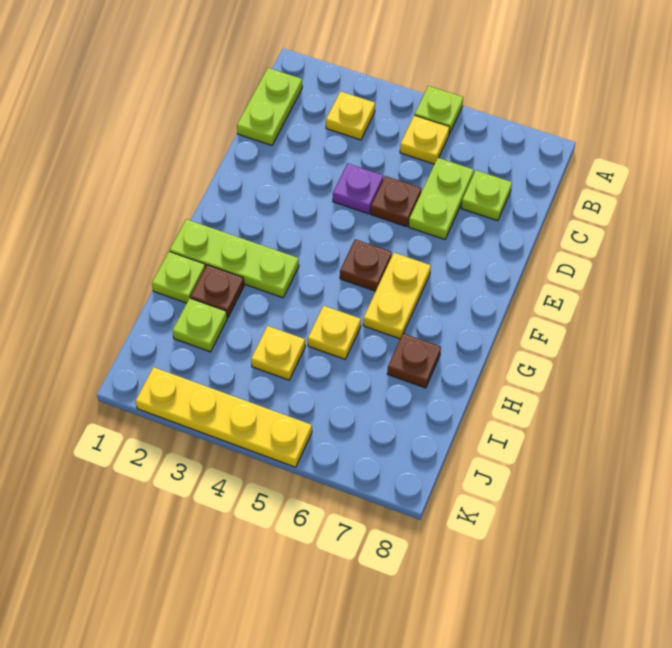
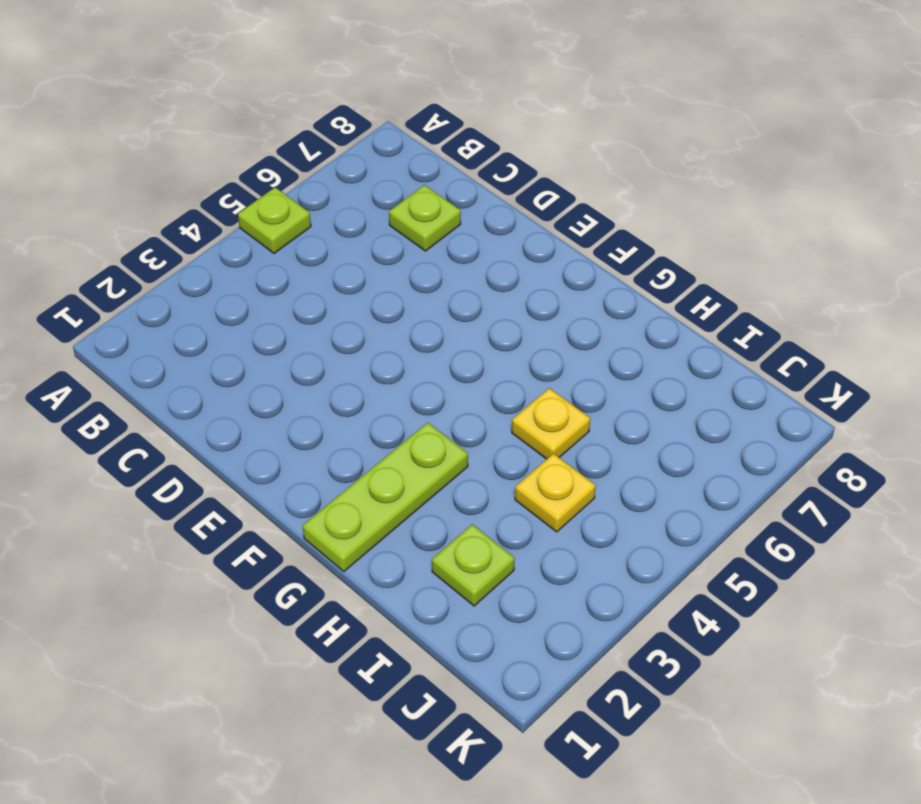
none -> lime 1x2 plate [237,68,302,145]
none -> yellow 1x1 plate [326,91,375,140]
none -> yellow 1x1 plate [400,115,450,164]

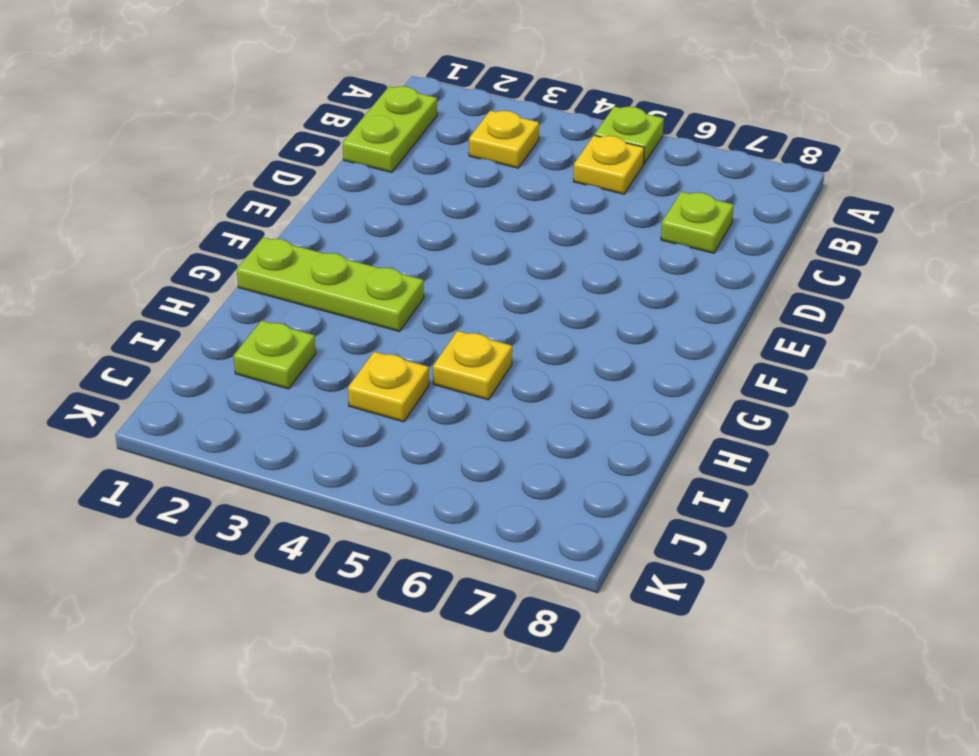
none -> lime 1x2 plate [409,158,474,239]
none -> purple 1x1 plate [333,163,383,214]
none -> brown 1x1 plate [371,176,421,227]

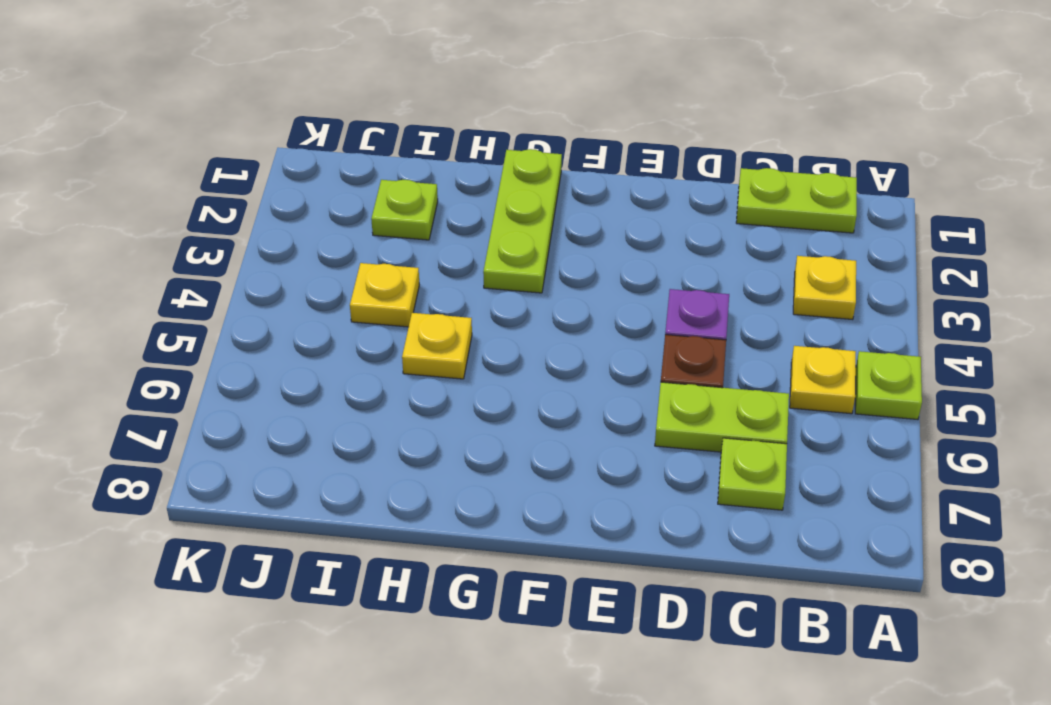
none -> brown 1x1 plate [340,239,392,291]
none -> yellow 1x2 plate [363,253,431,339]
none -> lime 1x1 plate [152,252,205,303]

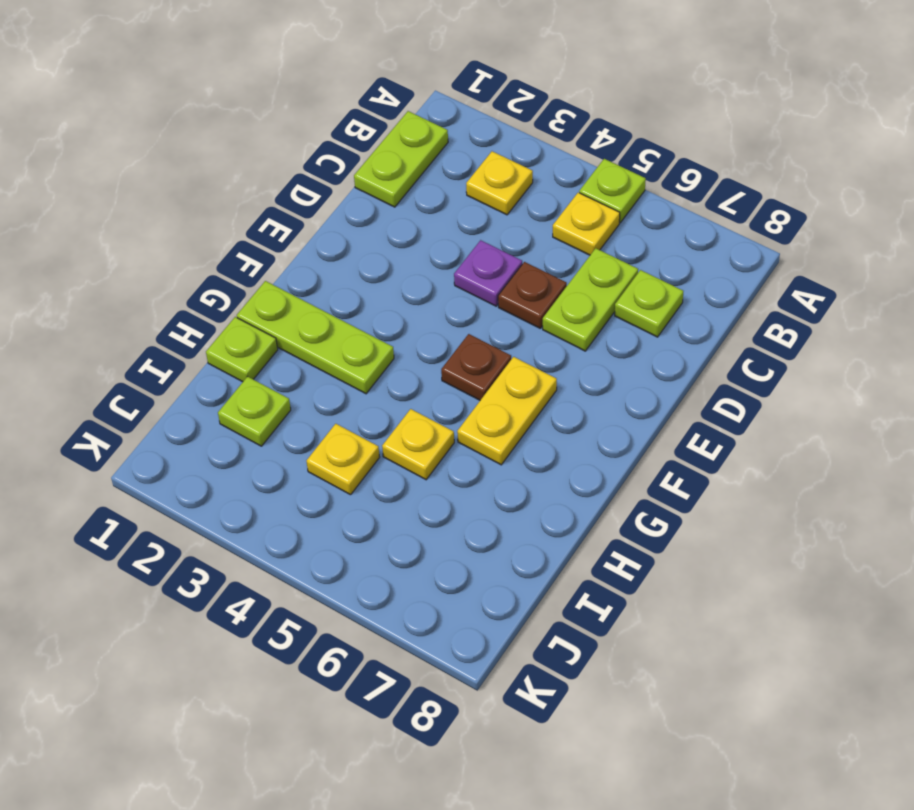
none -> brown 1x1 plate [190,265,244,318]
none -> brown 1x1 plate [387,333,441,388]
none -> yellow 1x4 plate [136,367,312,467]

